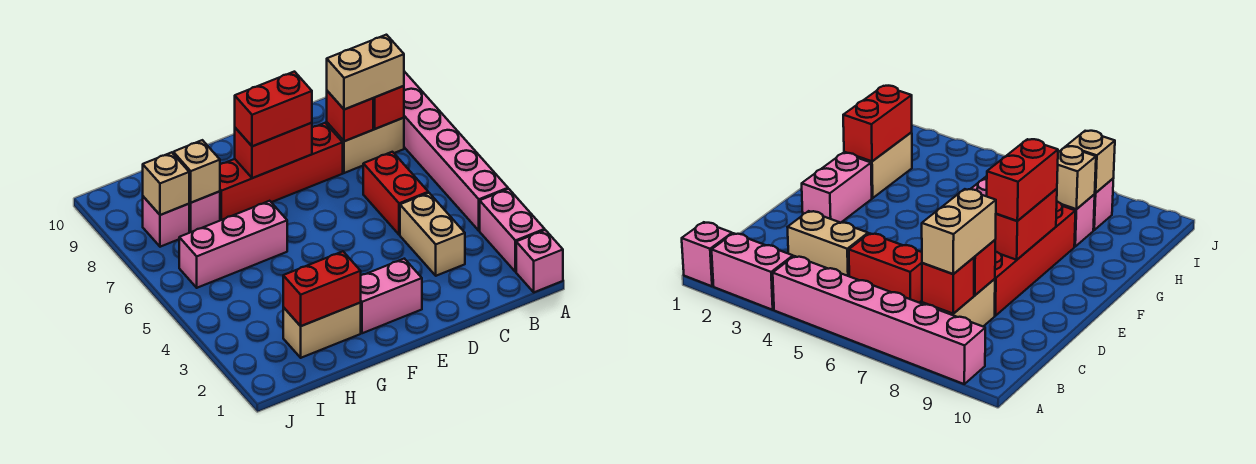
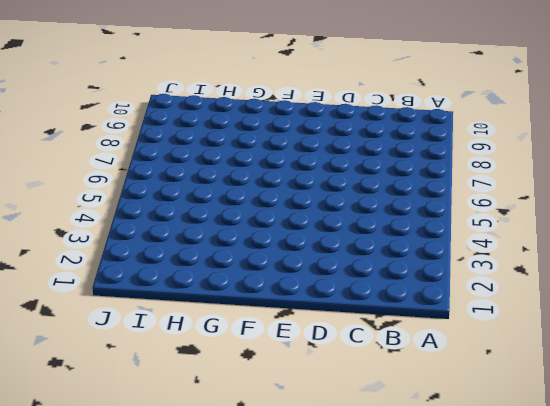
none -> pink 1x1 brick [516,230,563,292]
none -> pink 1x2 brick [480,189,545,272]
none -> pink 1x6 brick [404,71,508,231]

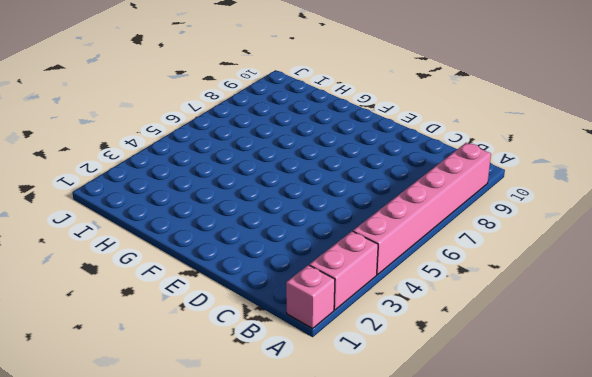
none -> tan 1x2 brick [327,118,404,173]
none -> tan 1x2 brick [400,193,465,276]
none -> red 1x2 brick [363,152,428,235]

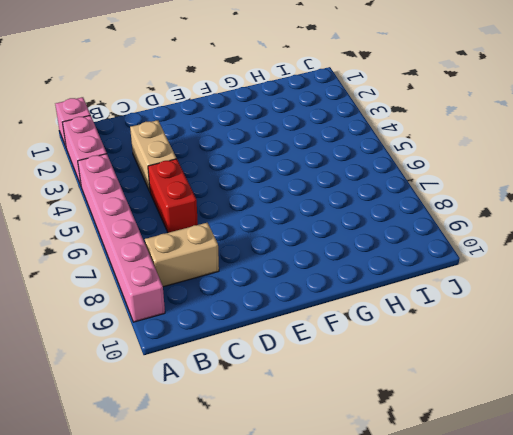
none -> red 1x4 brick [220,123,343,220]
none -> pink 1x2 brick [360,259,422,333]
none -> tan 1x2 brick [283,303,361,358]

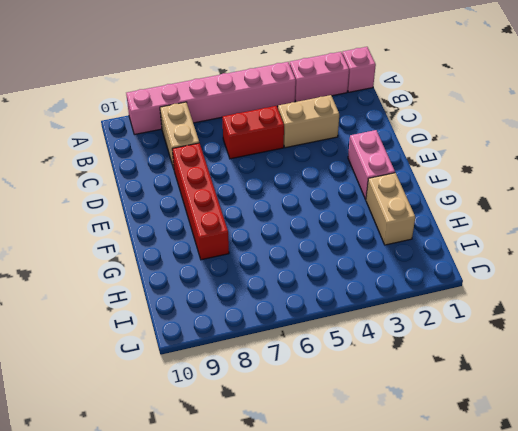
none -> pink 1x3 brick [179,201,287,288]
none -> pink 1x1 brick [189,191,220,233]
none -> pink 1x1 brick [143,197,189,247]

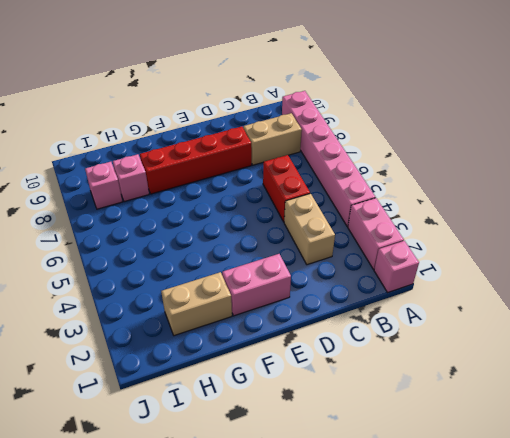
none -> pink 1x3 brick [179,201,287,288]
none -> red 1x1 brick [373,86,404,129]
none -> red 1x1 brick [327,91,373,141]

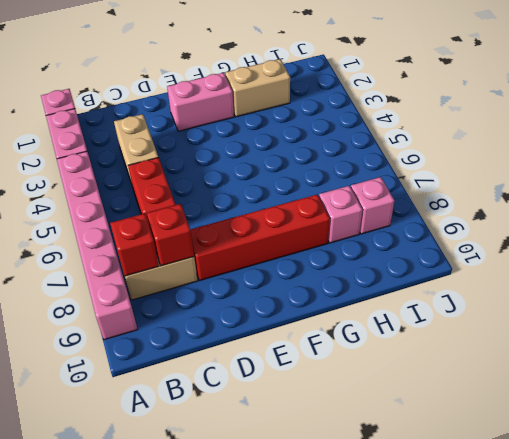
none -> pink 1x3 brick [179,201,287,288]
none -> red 1x2 brick [235,123,312,178]
none -> red 1x2 brick [283,251,361,326]

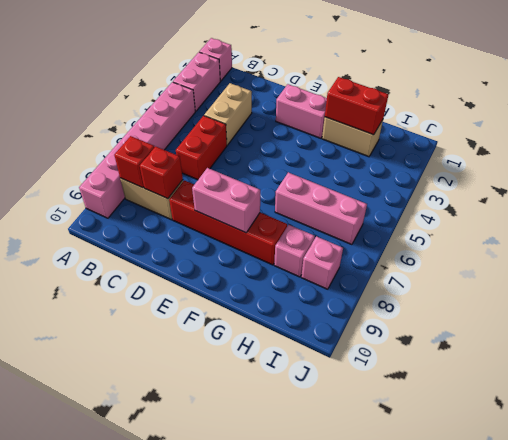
pink 1x2 brick [192,168,260,233] -> red 1x2 brick [235,123,312,178]
none -> tan 1x1 brick [173,140,220,203]
none -> tan 1x1 brick [143,152,189,215]
none -> tan 1x2 brick [327,35,404,110]

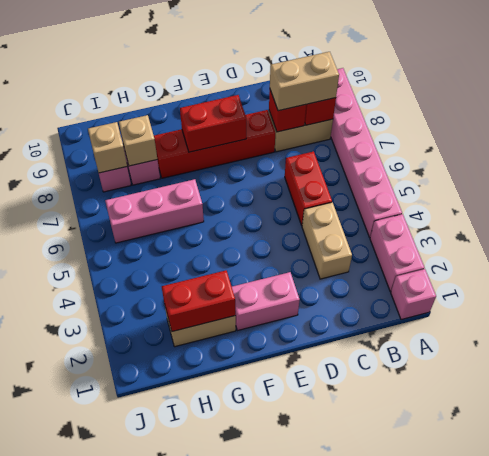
none -> red 1x2 brick [235,72,312,146]

